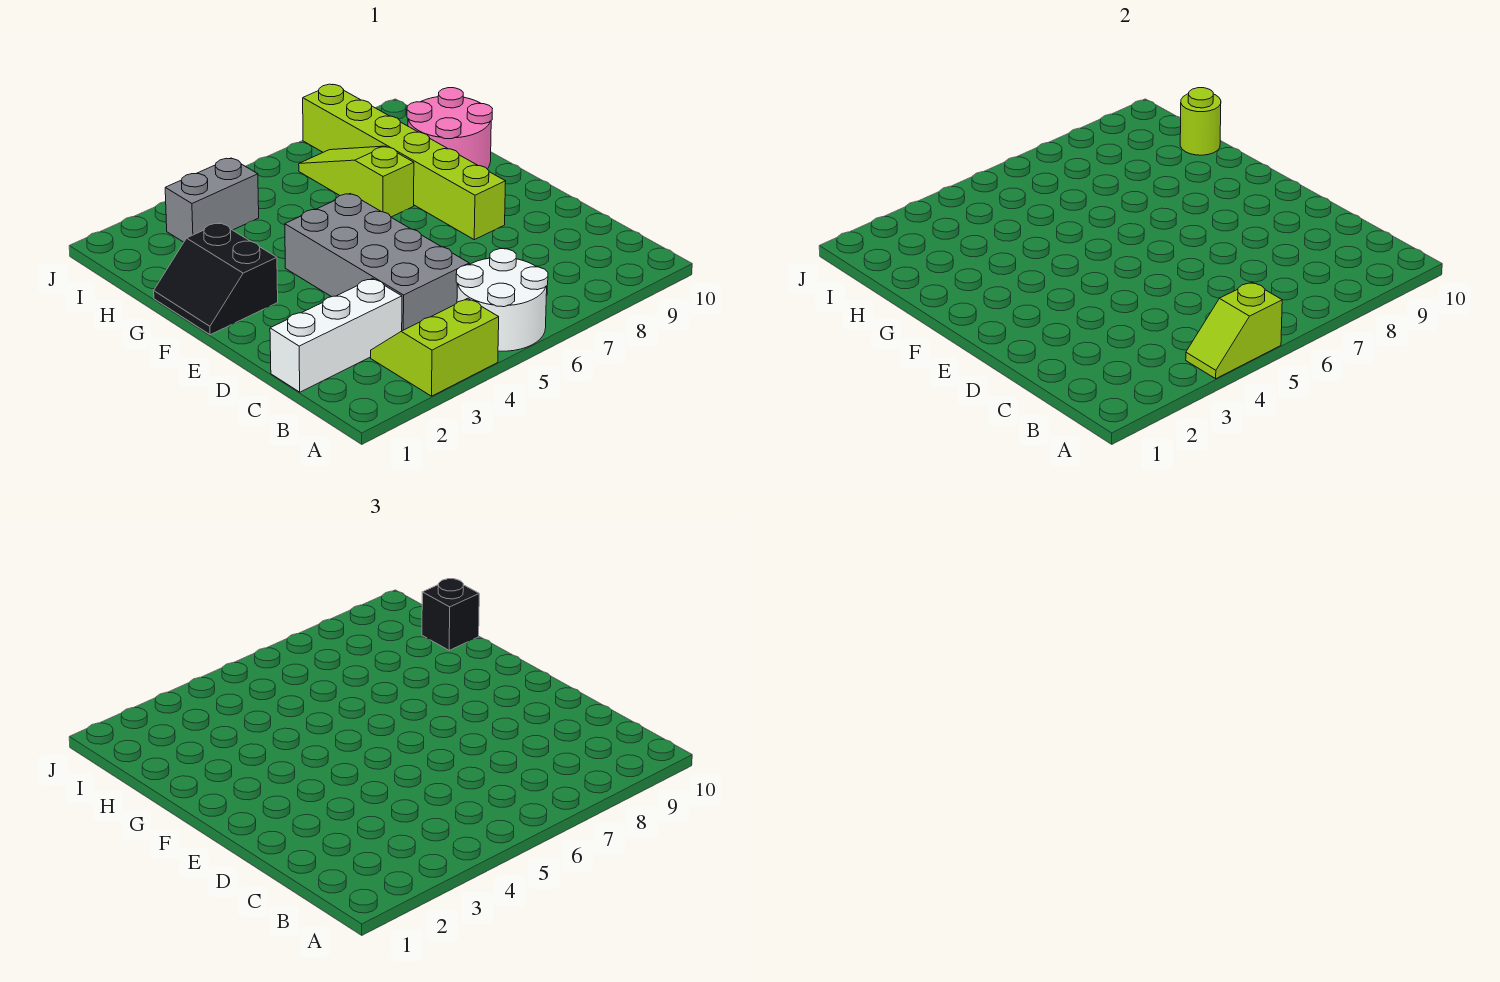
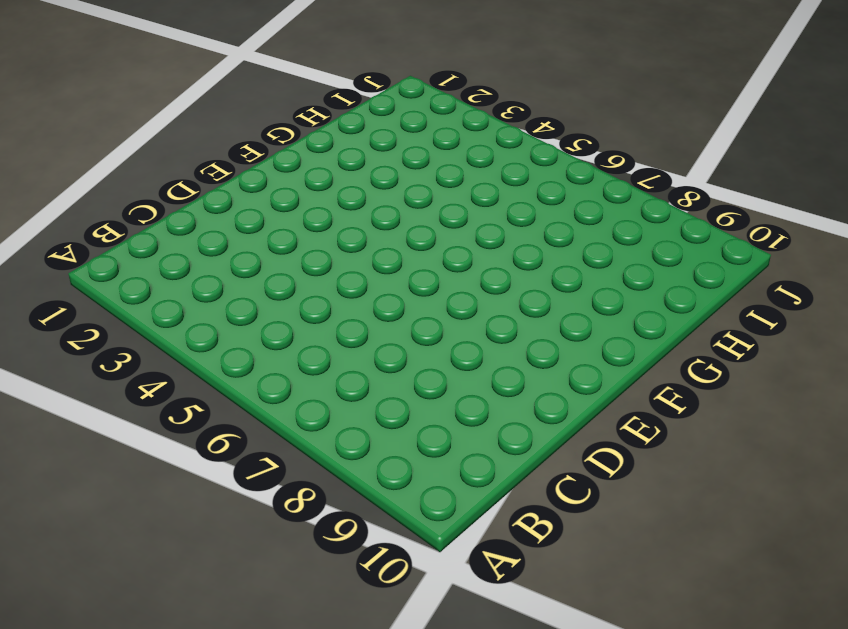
none -> lime 2x2 slope [371,298,499,396]
none -> white 2x2 round brick [456,249,548,351]
none -> white 1x3 brick [270,278,402,392]

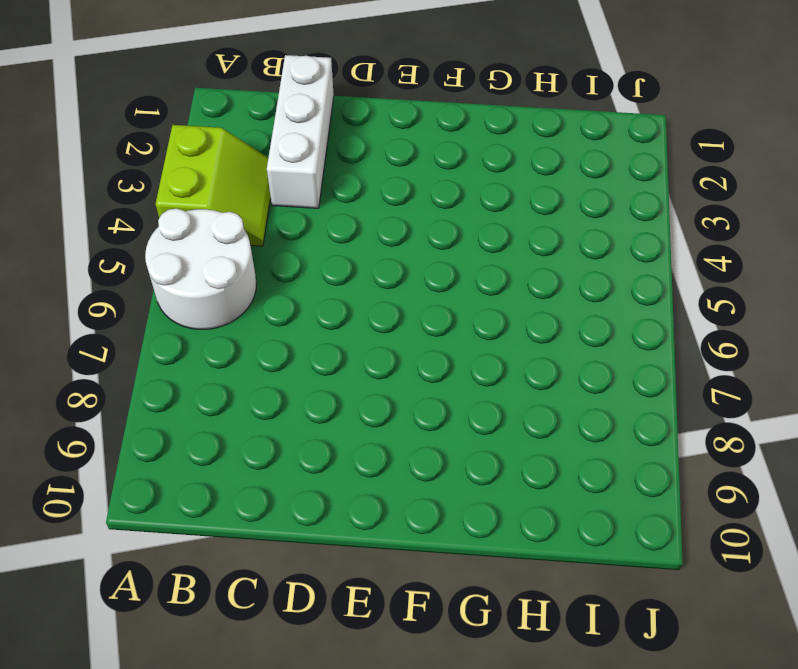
none -> grey 2x4 brick [285,194,469,331]
none -> lime 1x6 brick [303,84,506,240]
none -> black 2x2 slope [154,223,278,335]

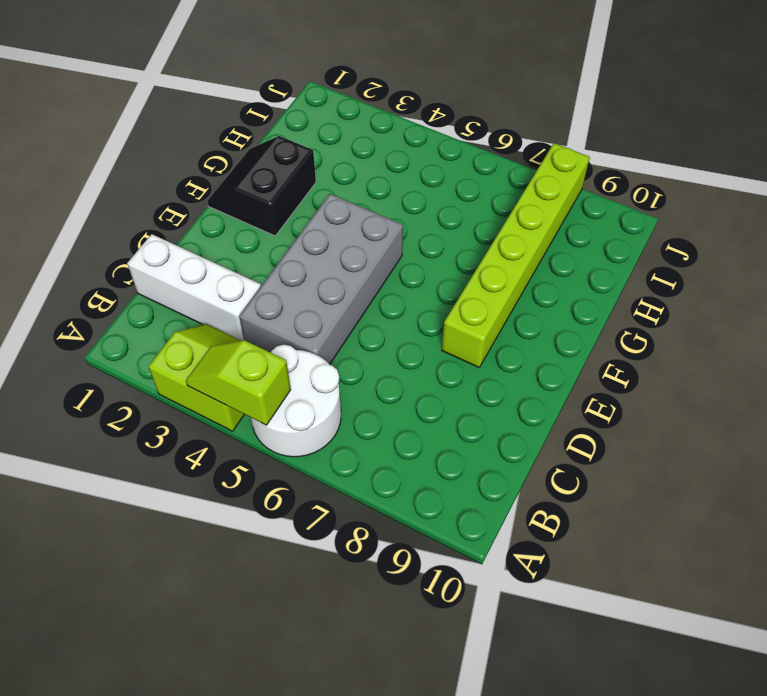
none -> lime 1x3 slope [299,146,414,217]
none -> pink 2x2 round brick [407,88,493,169]
none -> grey 1x2 brick [165,158,259,242]

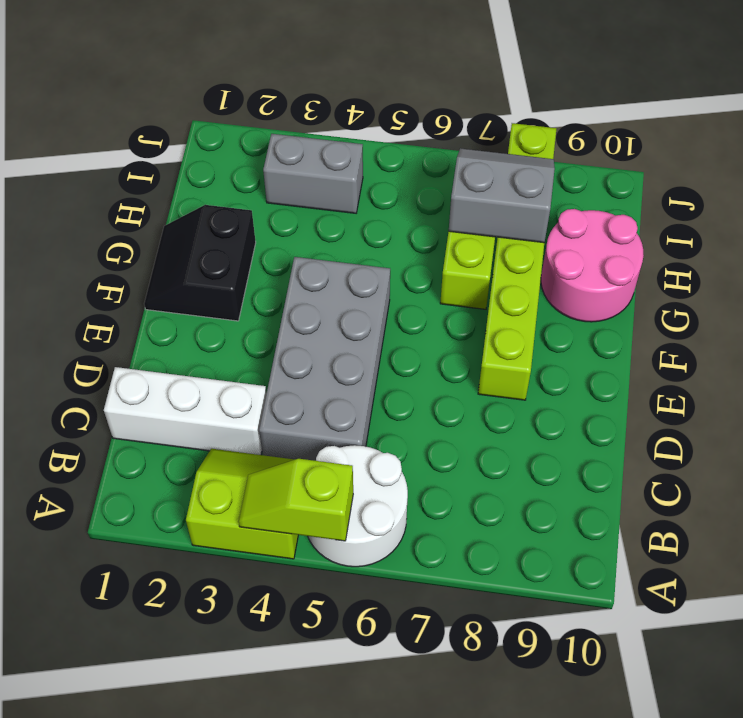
grey 2x2 slope [449,148,555,243] -> none
none -> lime 1x1 round brick [1180,88,1221,155]
none -> black 1x1 brick [422,579,479,650]

